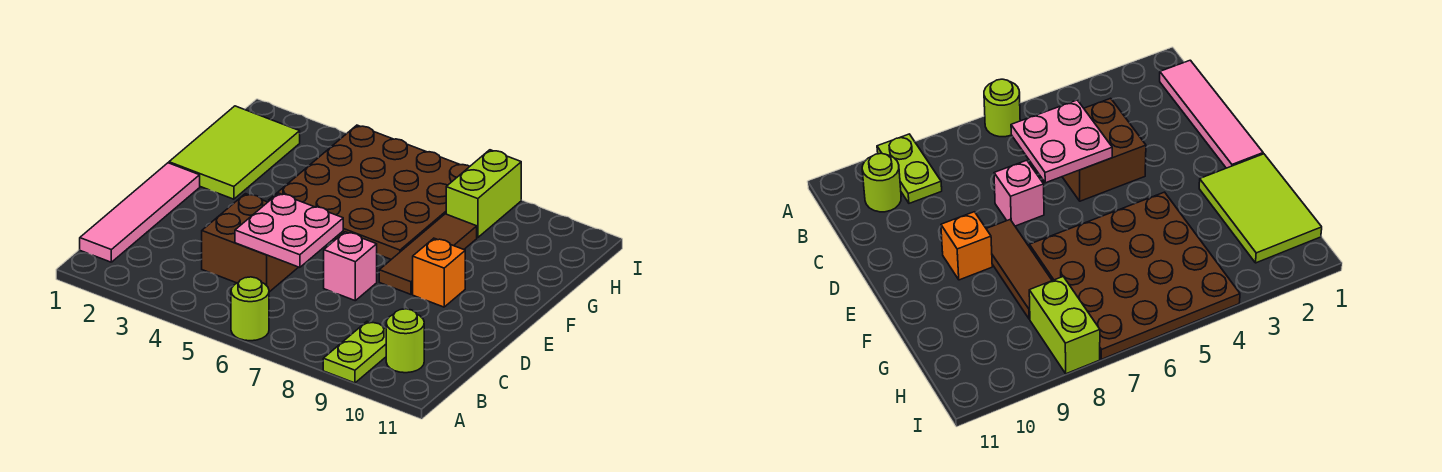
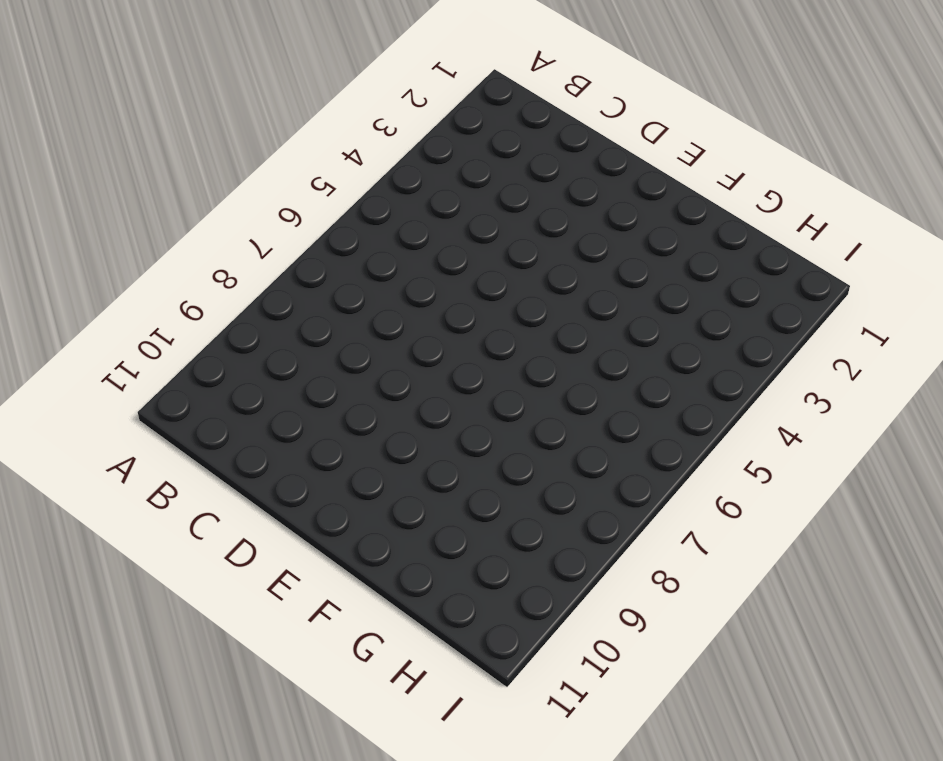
none -> lime 1x1 round brick [231,277,269,341]
none -> lime 1x2 plate [323,322,386,383]
none -> pink 1x4 tile [80,163,200,262]

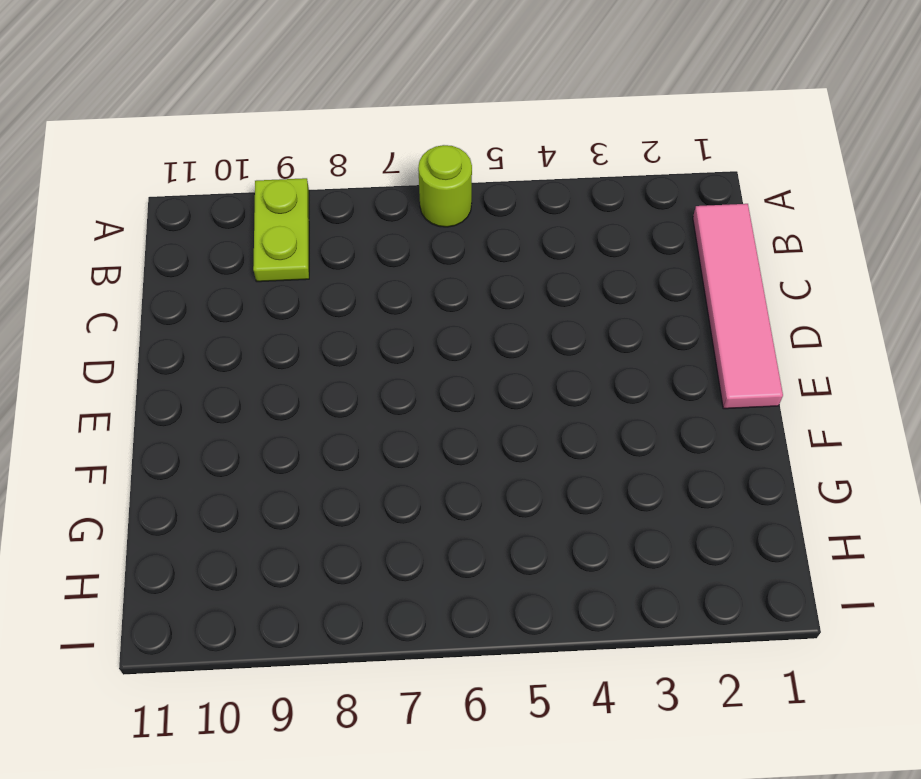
none -> lime 1x1 round brick [386,309,424,373]
none -> brown 2x2 brick [202,194,298,292]
none -> pink 1x1 brick [324,232,377,301]

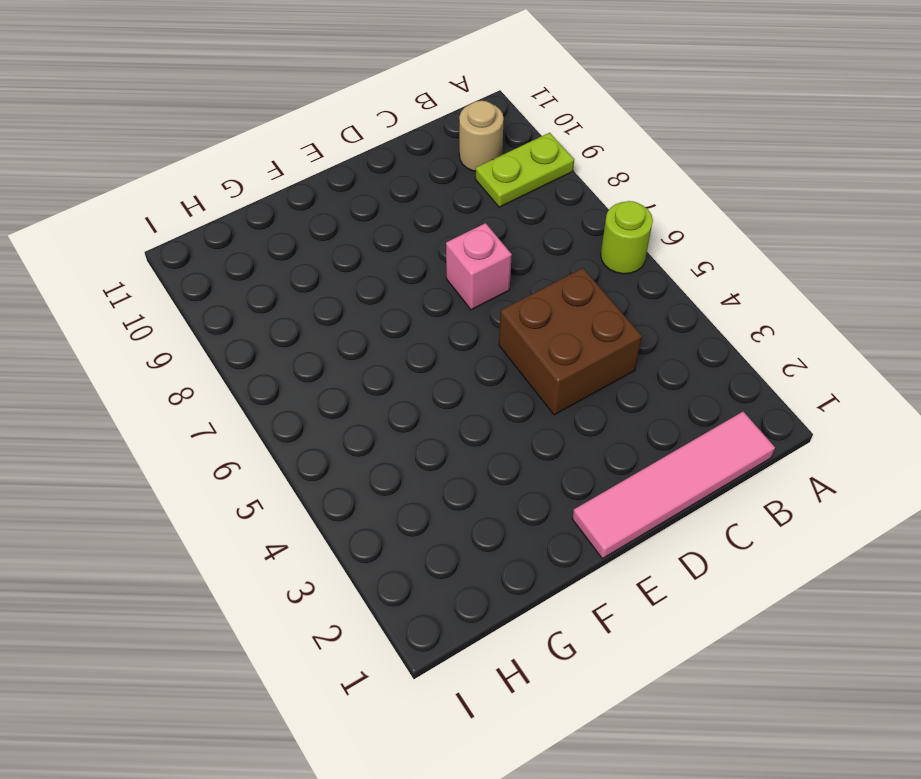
tan 1x1 round brick [459,101,504,171] -> lime 1x1 round brick [386,309,424,373]
none -> brown 1x3 tile [379,214,477,294]
none -> orange 1x1 brick [413,238,465,307]
none -> lime 2x3 tile [169,106,300,199]

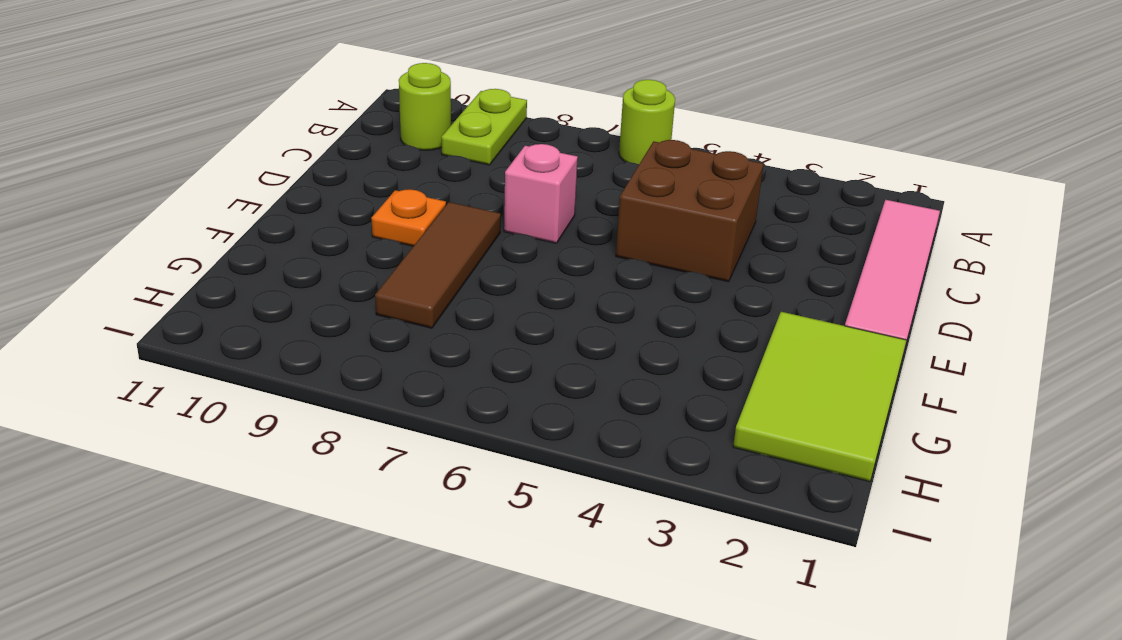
orange 1x1 plate [371,189,446,246] -> orange 1x1 brick [413,238,465,307]
none -> brown 4x4 plate [269,125,470,259]
none -> lime 1x2 brick [446,150,521,238]
none -> pink 2x2 plate [235,193,343,267]

